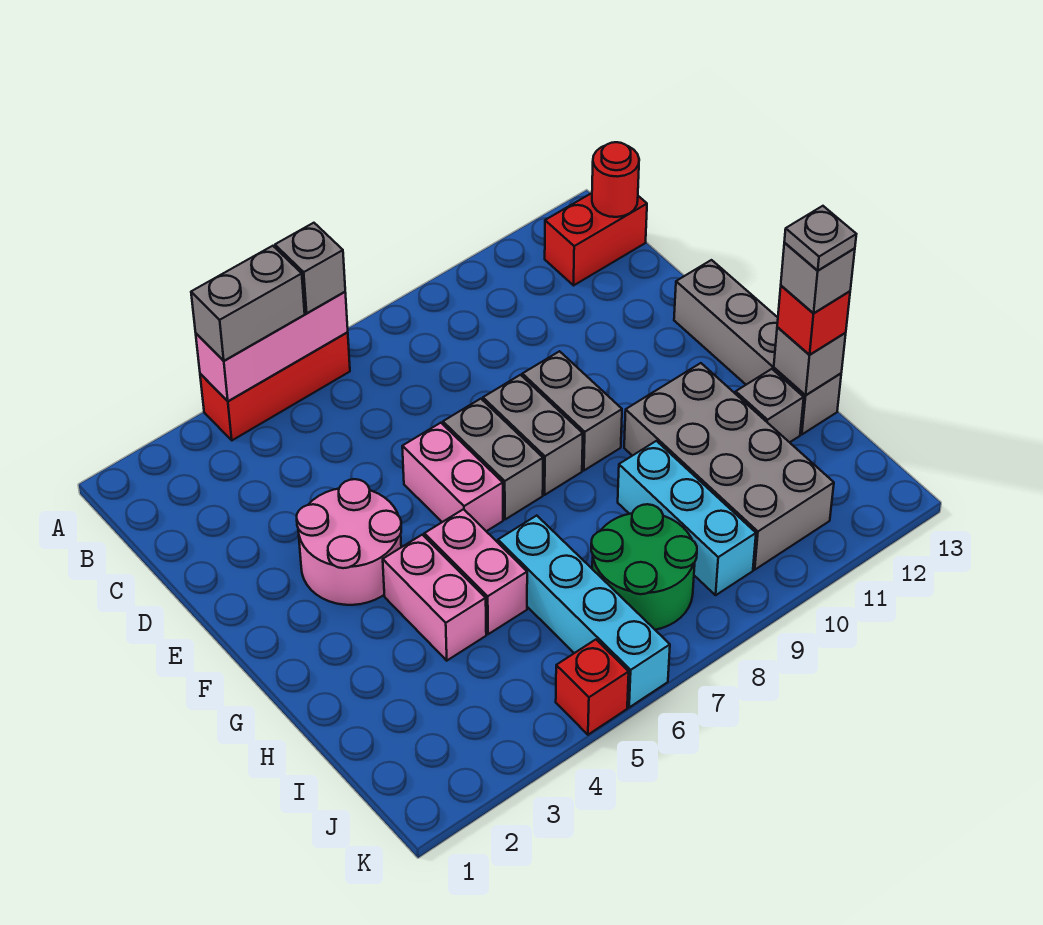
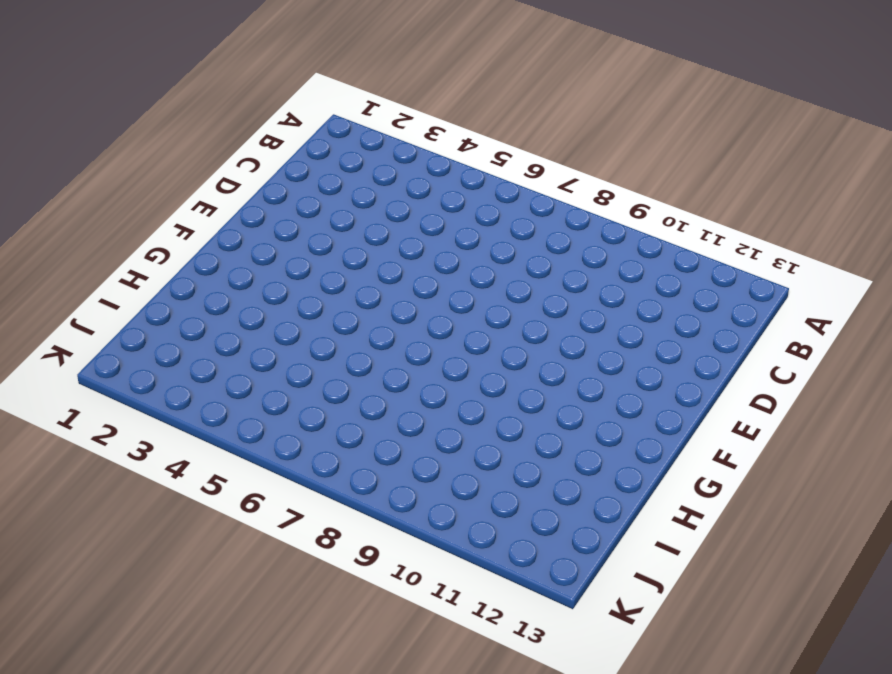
none -> red 1x3 brick [200,332,350,440]
none -> red 1x2 brick [545,193,647,285]
none -> pink 2x2 round brick [297,479,401,605]

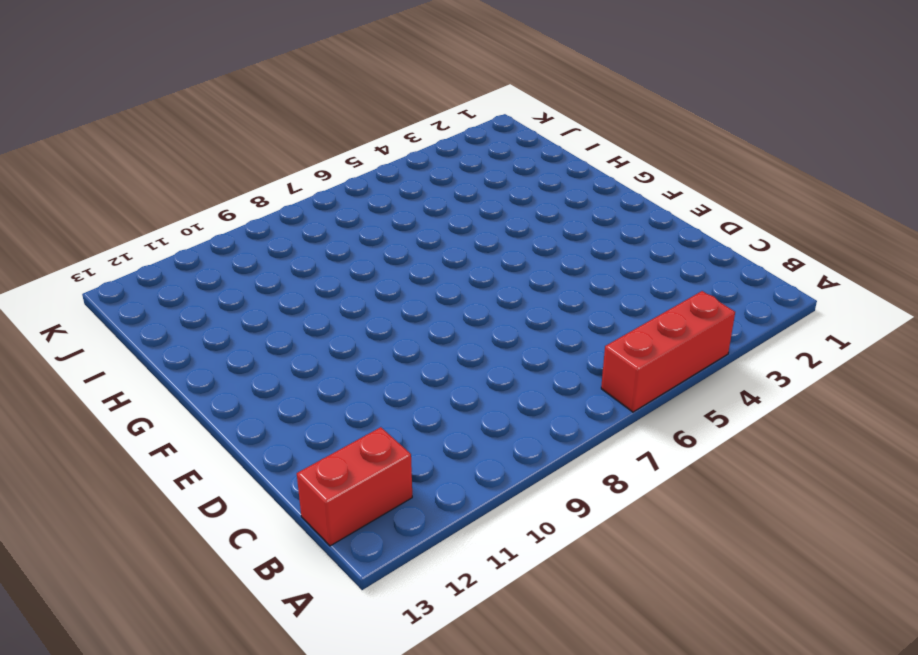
none -> pink 2x2 round brick [297,479,401,605]
none -> pink 1x2 brick [402,423,503,531]
none -> grey 1x2 brick [443,399,543,520]

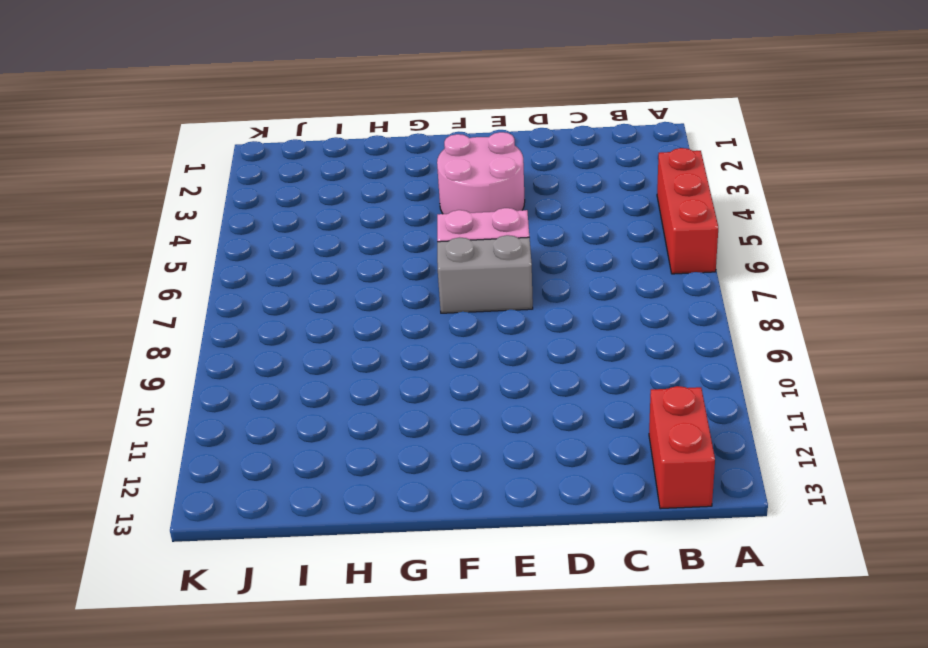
none -> grey 1x2 brick [483,375,583,495]
none -> grey 1x2 brick [522,351,622,470]
none -> grey 1x4 brick [674,260,841,434]

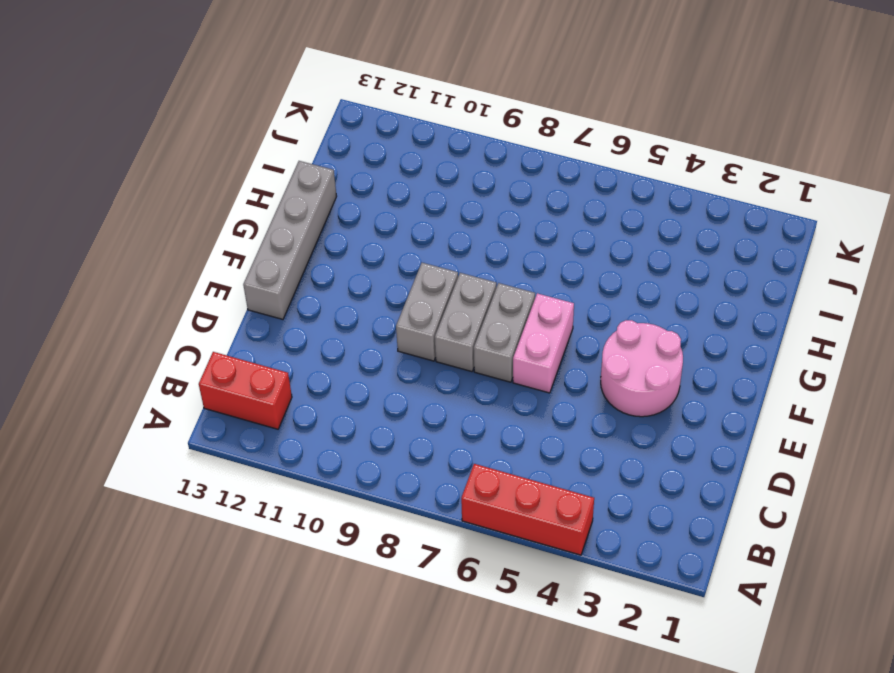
none -> pink 1x2 brick [383,535,486,661]
none -> pink 1x2 brick [424,509,527,634]
none -> grey 2x4 brick [624,363,834,570]

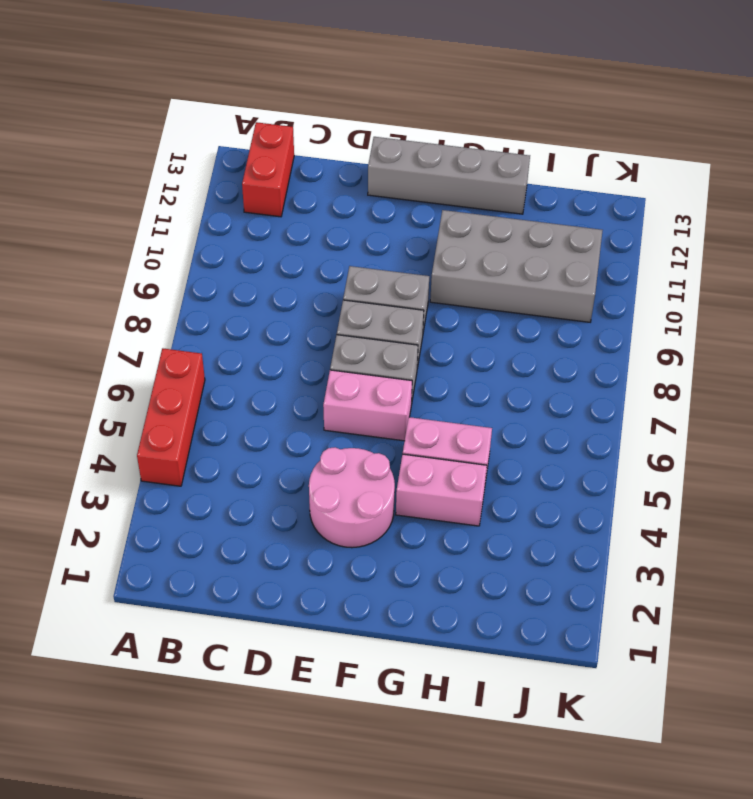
none -> cyan 1x4 brick [498,516,670,708]
none -> cyan 1x3 brick [618,441,756,595]
none -> grey 1x1 brick [736,369,804,442]

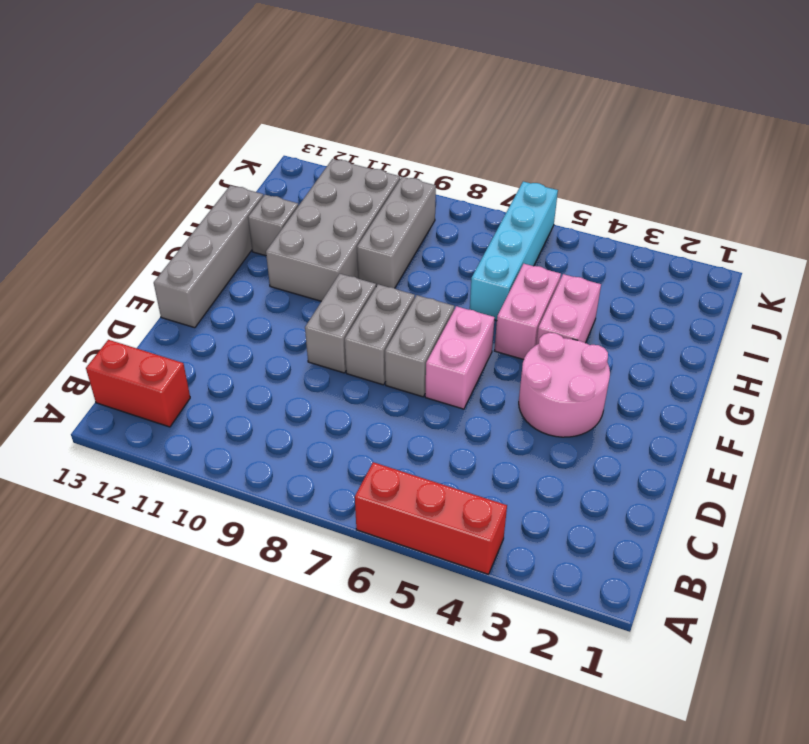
grey 1x3 brick [357,177,436,288] -> cyan 1x3 brick [618,441,756,595]
none -> green 2x2 round brick [591,504,697,630]
none -> red 1x1 brick [556,640,629,735]
none -> pink 1x3 brick [196,292,348,401]

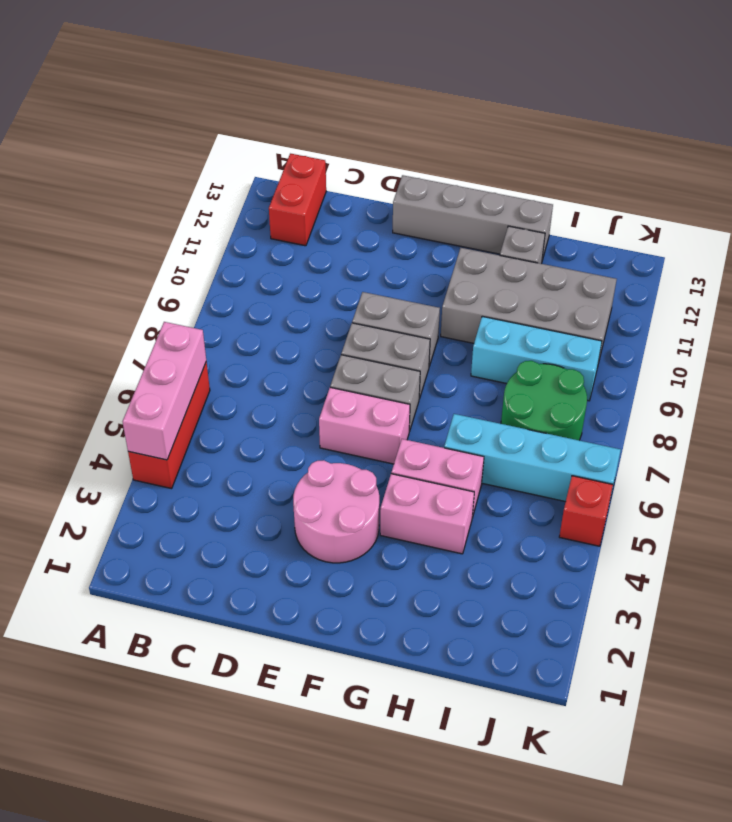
none -> red 1x1 round brick [592,142,639,217]
none -> grey 1x1 brick [774,327,846,395]
none -> grey 1x2 brick [191,246,305,361]

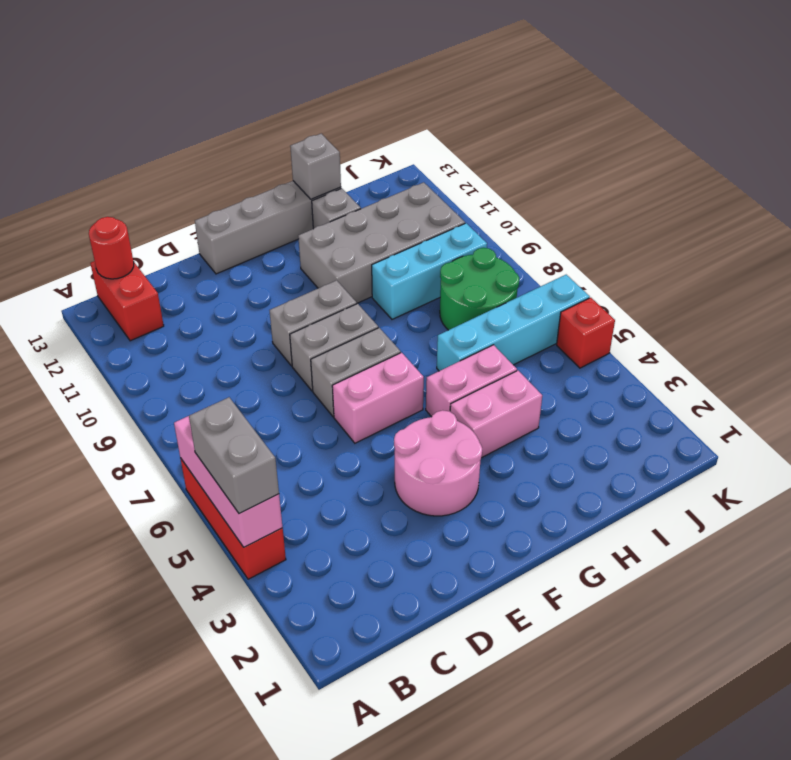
none -> grey 1x1 brick [275,223,345,313]
none -> red 1x1 brick [777,286,850,355]
none -> grey 1x1 brick [781,243,855,313]

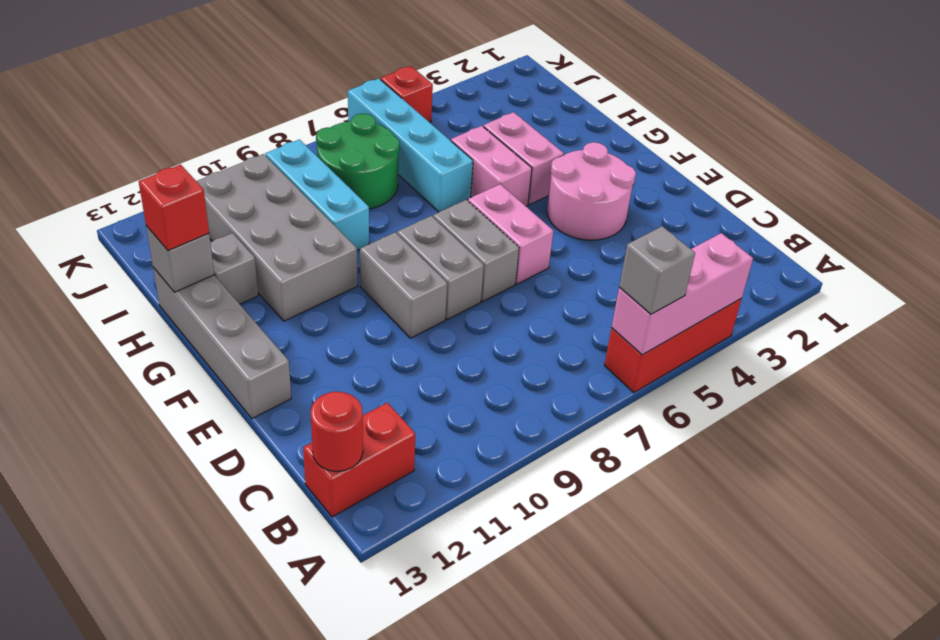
none -> grey 1x2 brick [191,246,305,361]
none -> grey 1x1 brick [781,243,855,313]
none -> grey 1x1 plate [784,206,856,271]

